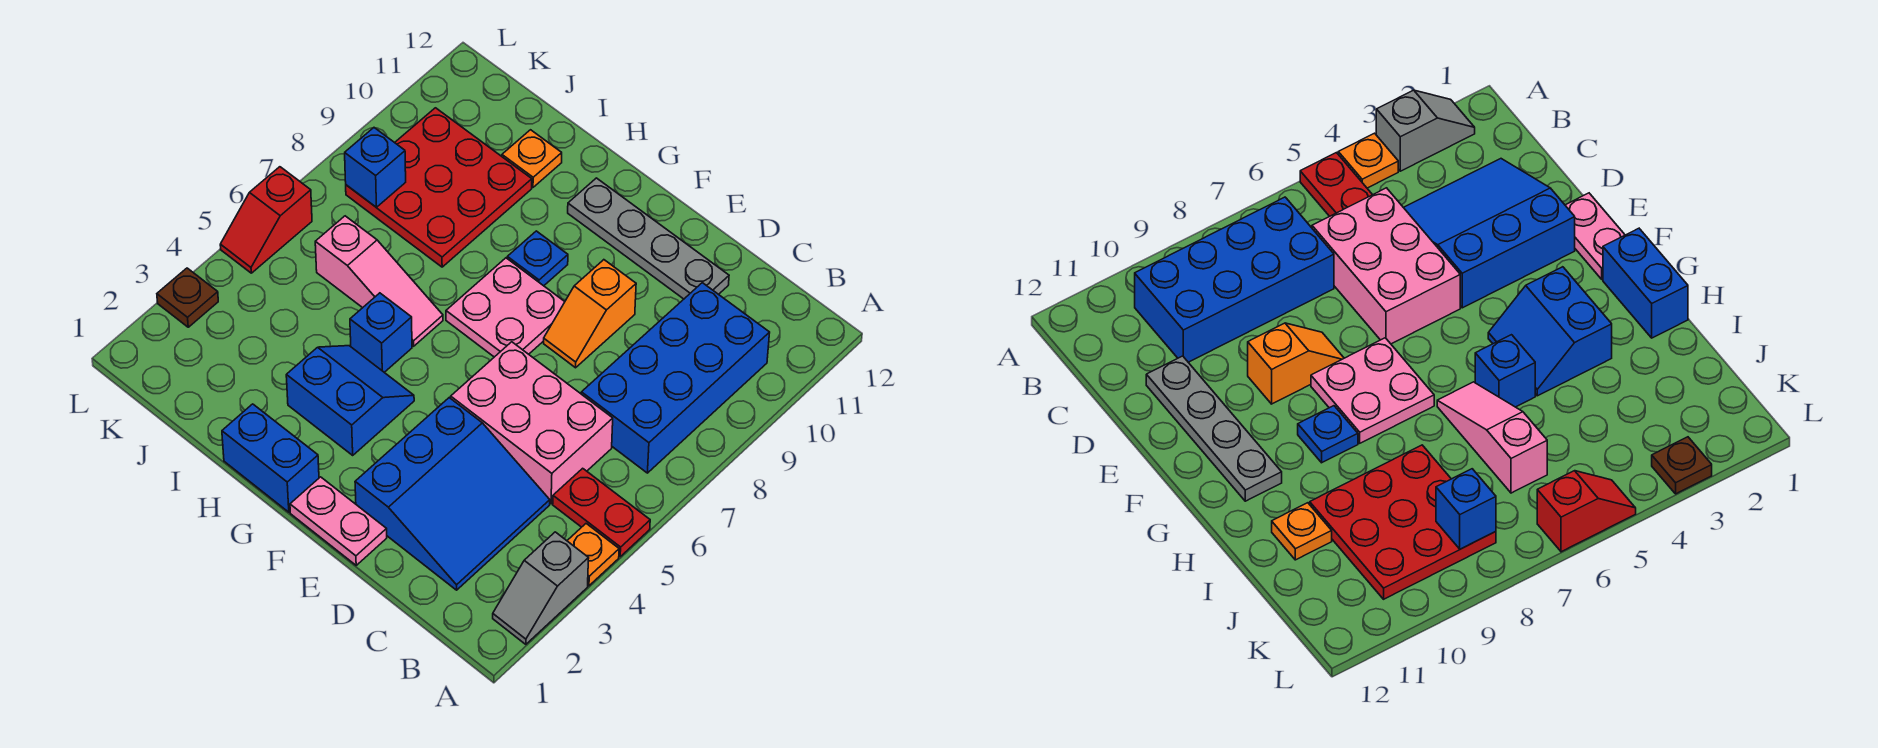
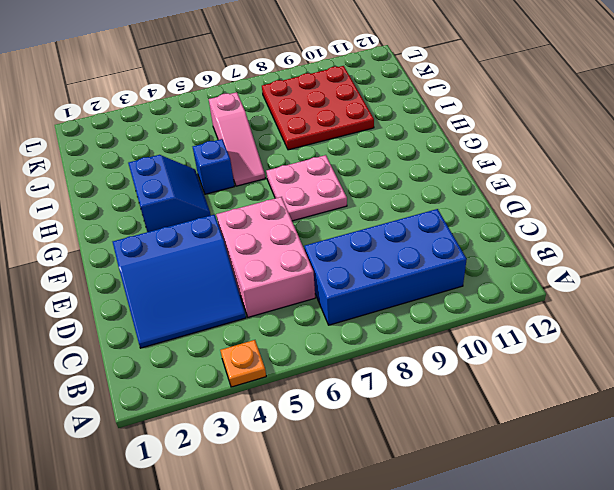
none -> grey 1x2 slope [493,532,589,644]
none -> red 1x2 plate [553,468,650,557]
none -> grey 1x4 plate [568,178,729,299]

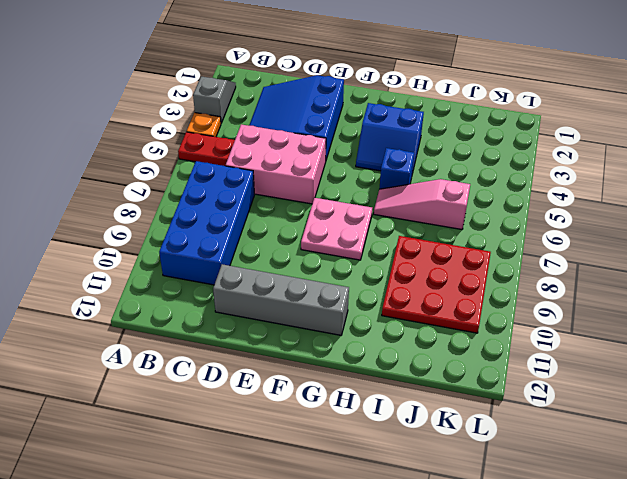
grey 1x4 brick [213,264,349,335] -> grey 1x4 plate [568,178,729,299]
none -> pink 1x2 plate [290,477,387,565]
none -> orange 1x2 slope [544,260,636,368]
none -> blue 1x2 brick [222,404,319,512]

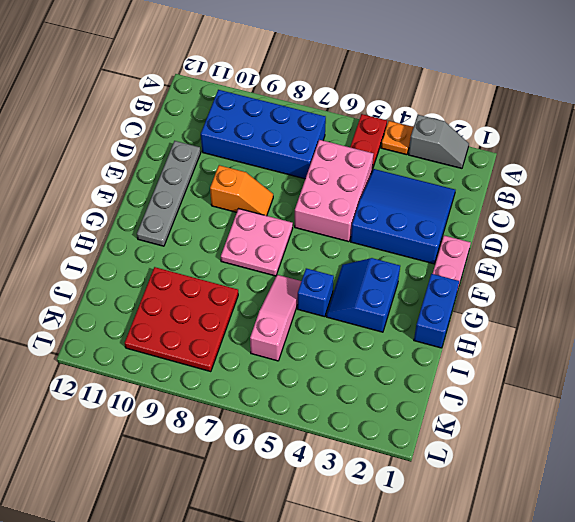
none -> blue 1x1 plate [507,231,568,286]
none -> orange 1x1 plate [502,130,562,187]
none -> brown 1x1 plate [157,268,218,327]

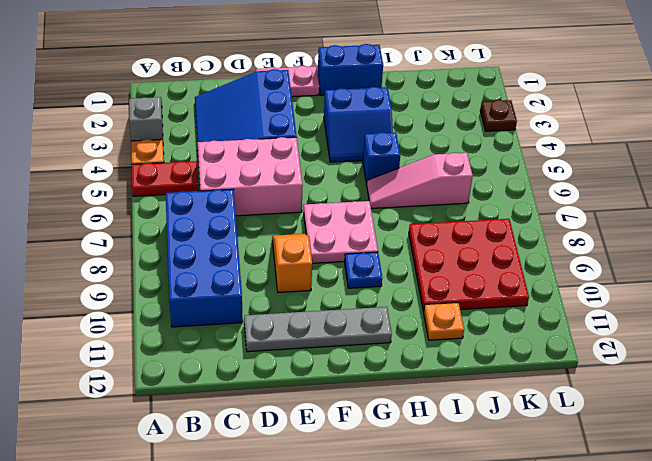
none -> red 1x2 slope [220,167,312,273]
none -> blue 1x1 brick [345,128,406,207]

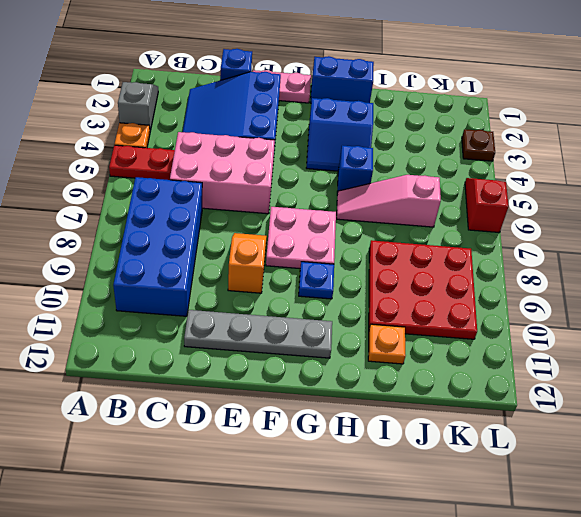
blue 1x1 brick [220,49,252,80] -> blue 1x1 brick moved to [345,128,406,207]

